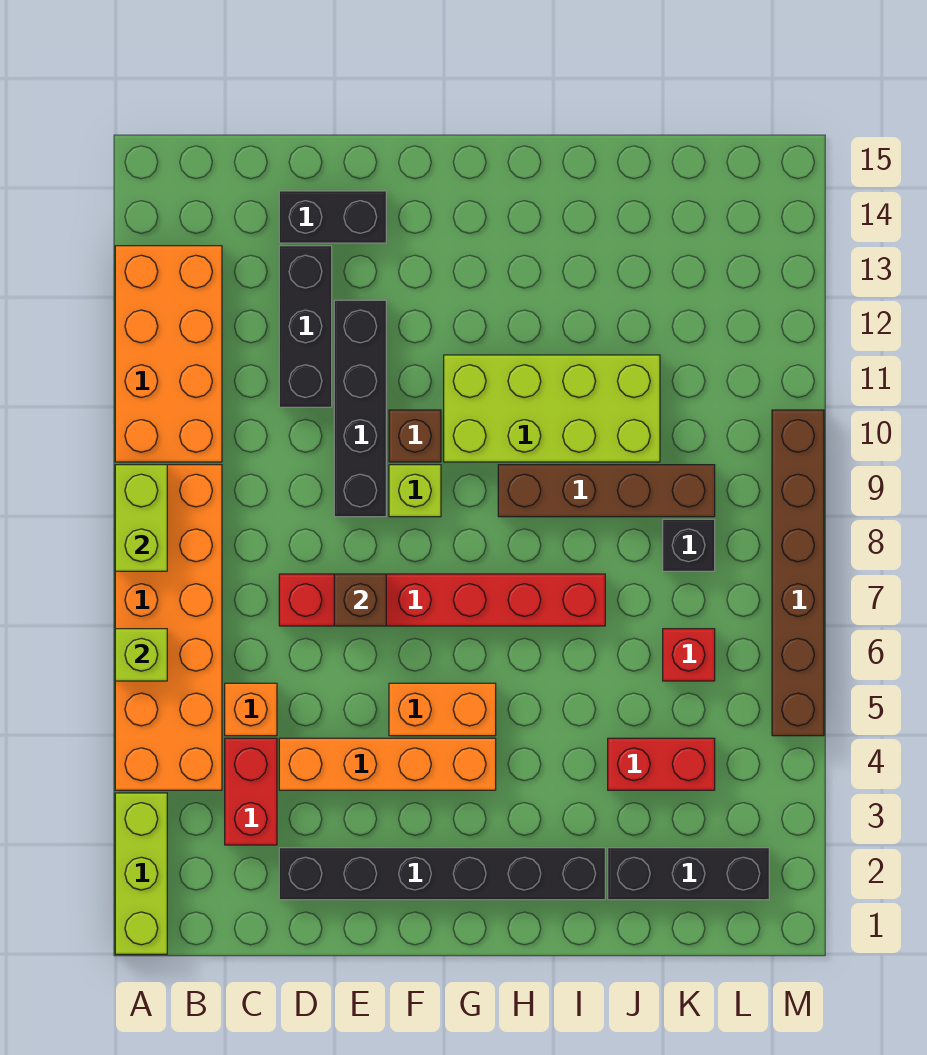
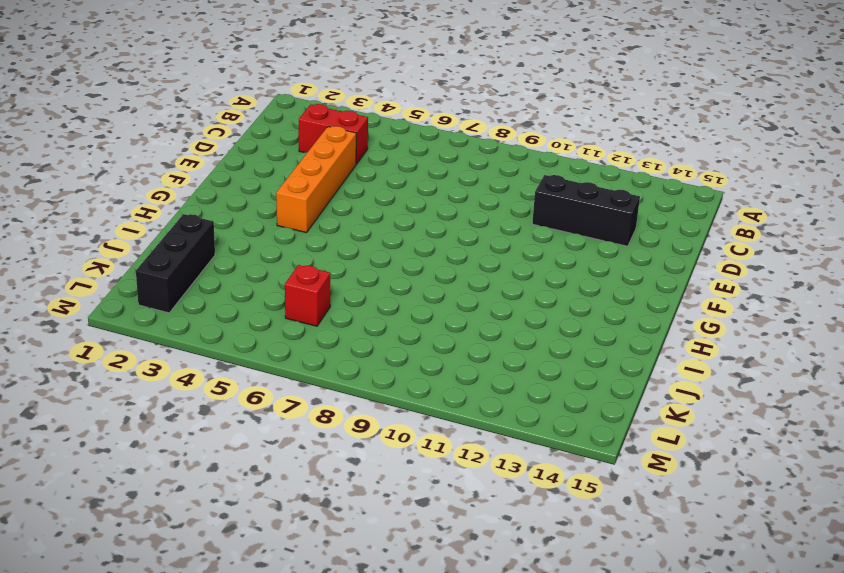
none -> lime 1x3 brick [115,793,167,954]
none -> orange 2x6 brick [115,465,222,790]
none -> orange 2x4 brick [115,246,222,462]

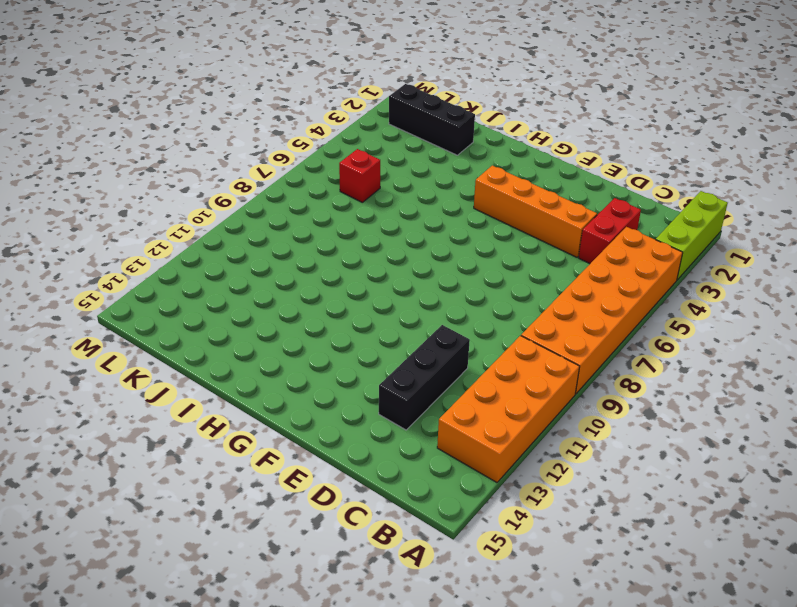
none -> orange 1x1 brick [225,683,277,736]
none -> black 1x6 brick [279,848,605,900]
none -> red 1x6 brick [279,574,605,626]

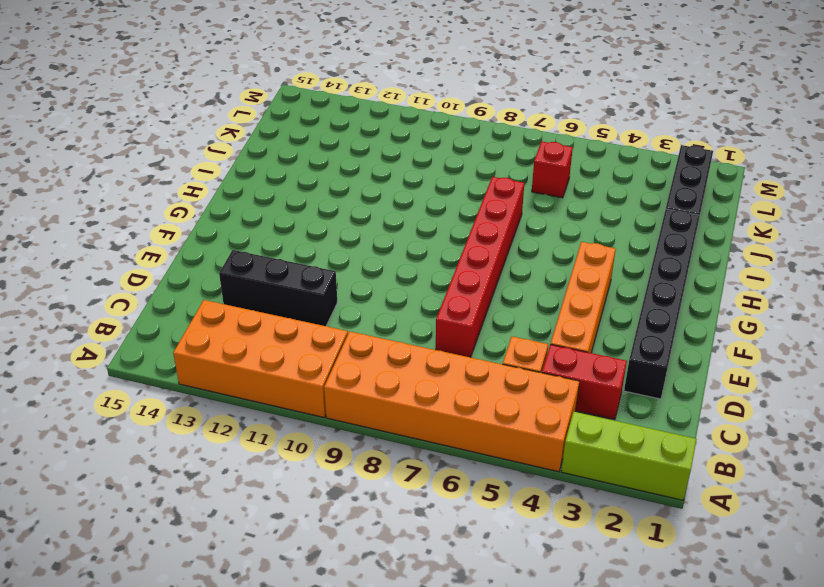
none -> black 1x2 brick [279,191,386,243]
none -> black 1x4 brick [334,300,386,517]
none -> orange 1x2 brick [389,683,496,736]

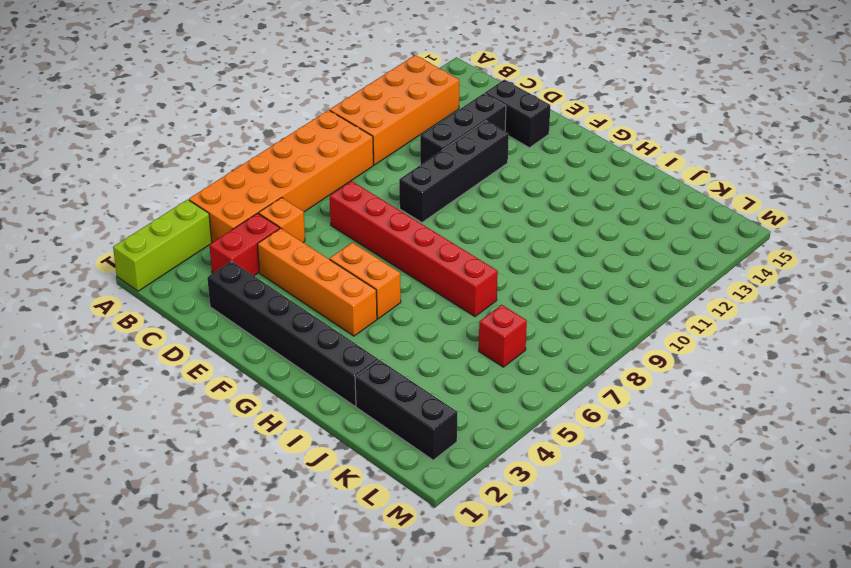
none -> lime 1x1 brick [389,465,441,517]
none -> brown 1x1 brick [389,410,441,462]
none -> lime 2x4 brick [444,355,660,462]

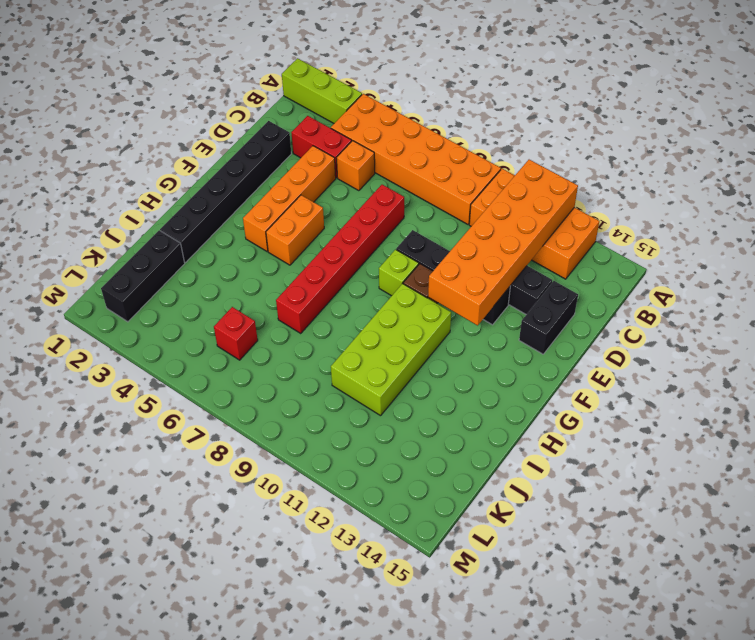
orange 2x6 brick [428,160,578,325] -> none
none -> brown 1x4 brick [498,465,715,517]
none -> red 1x2 brick [608,738,715,790]
none -> black 1x1 brick [663,519,715,571]

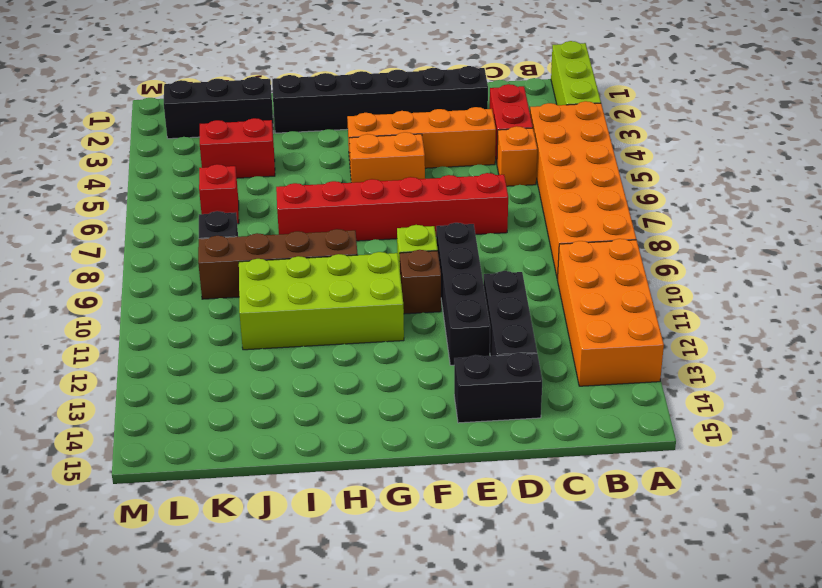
none -> brown 1x6 brick [772,410,824,736]
none -> lime 1x1 brick [115,629,167,681]
none -> lime 1x2 brick [115,465,167,571]

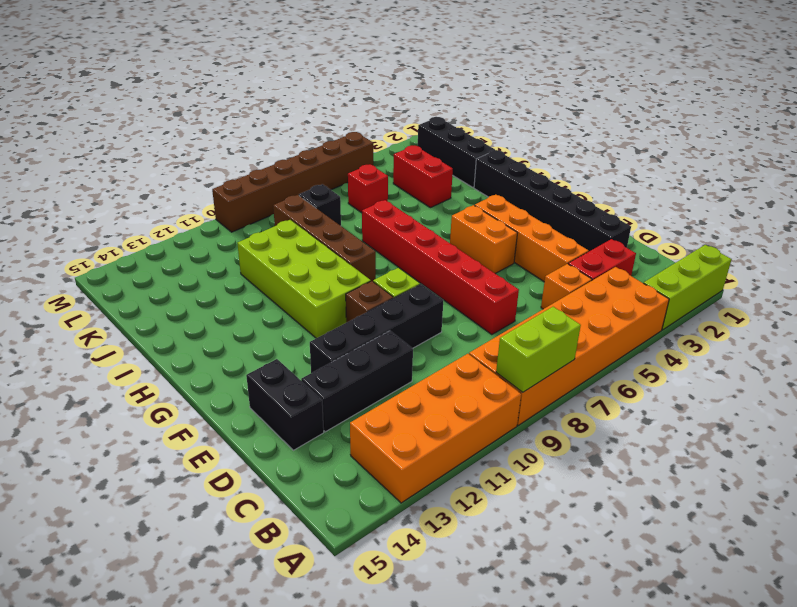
none -> lime 1x1 brick [115,629,167,681]
none -> brown 1x1 brick [334,574,386,626]

